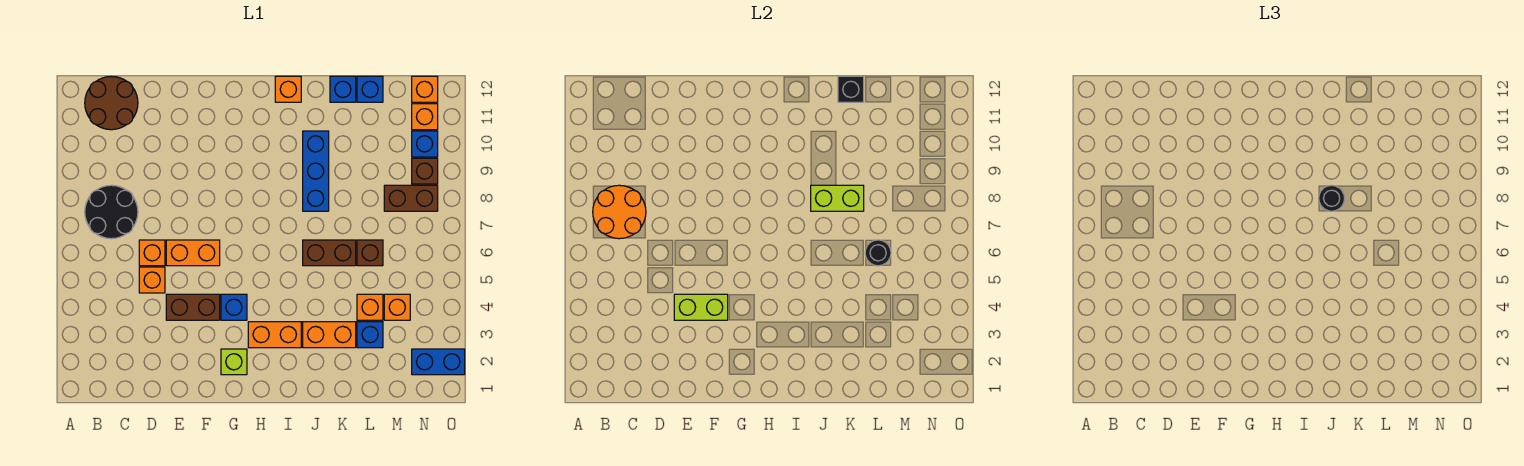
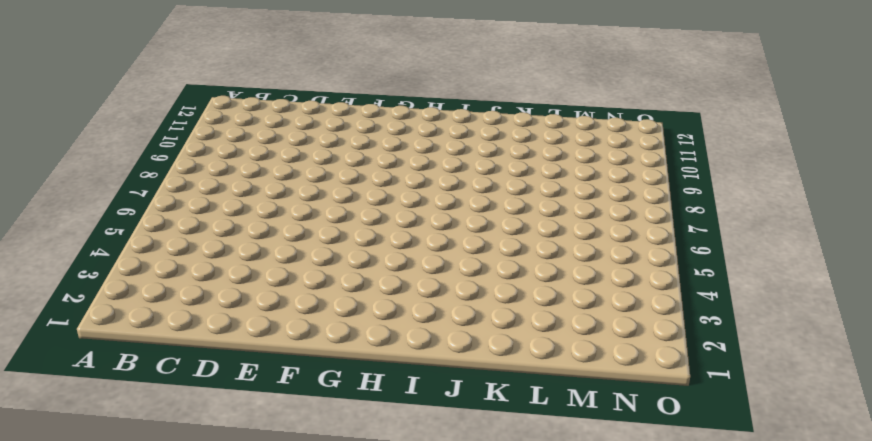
none -> black 2x2 round brick [85,185,138,239]
none -> brown 2x2 round brick [85,76,138,130]
none -> orange 1x1 brick [139,267,165,293]
none -> orange 1x1 brick [139,240,165,266]

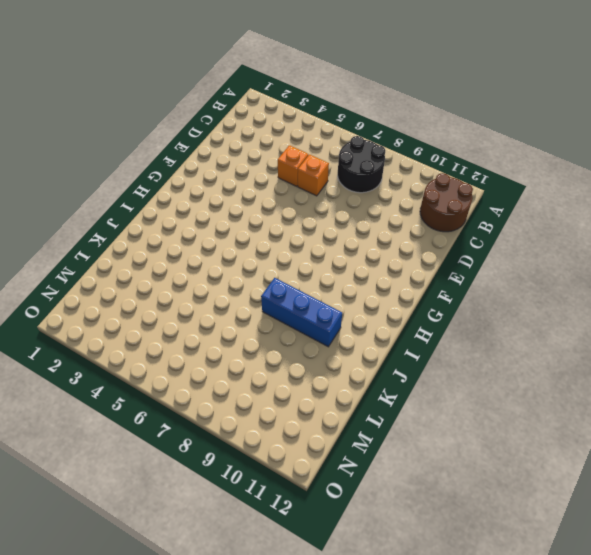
none -> brown 1x2 brick [166,294,220,320]
none -> orange 1x2 brick [166,240,220,266]
none -> lime 1x1 brick [221,349,247,375]
none -> blue 1x1 brick [221,294,247,320]

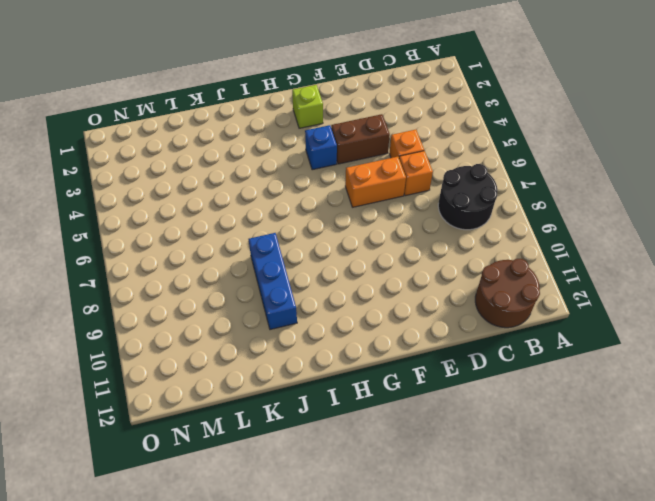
none -> orange 1x2 brick [248,322,301,348]
none -> orange 1x1 brick [275,76,301,102]
none -> orange 1x2 brick [303,322,356,348]
none -> brown 1x2 brick [303,240,356,266]

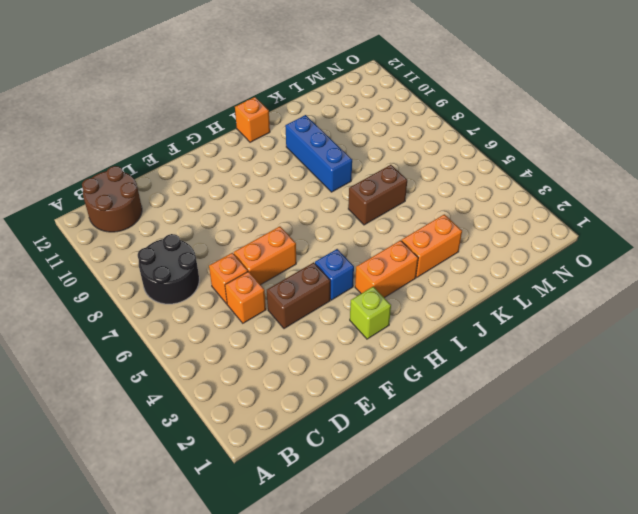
none -> blue 1x1 brick [330,76,356,102]
none -> blue 1x1 brick [357,322,383,348]
none -> orange 1x1 brick [357,294,383,320]
none -> brown 1x1 brick [357,240,383,266]

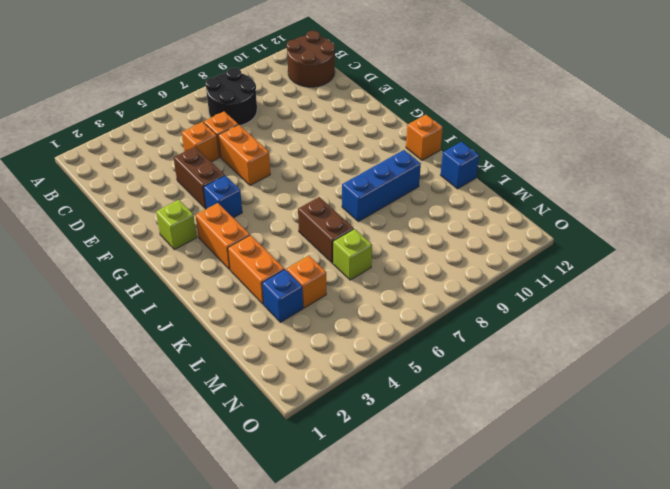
lime 1x1 brick [333,229,372,280] -> brown 1x1 brick [357,240,383,266]
none -> blue 1x1 brick [357,76,383,102]
none -> orange 1x1 brick [384,294,410,320]
none -> brown 1x2 brick [384,185,438,211]
none -> blue 1x2 brick [412,349,465,375]

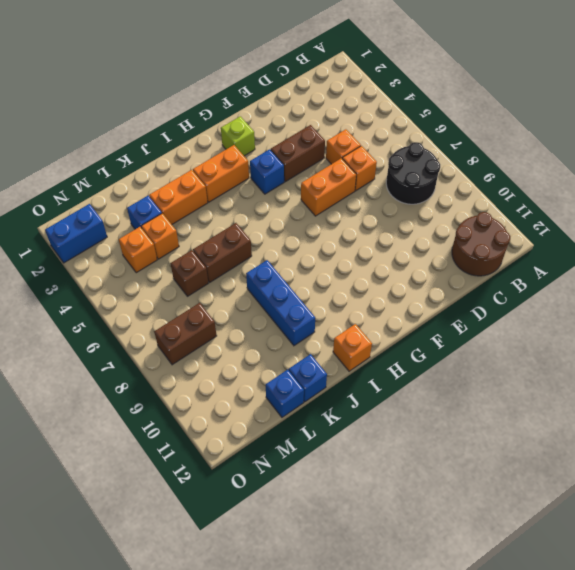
none -> brown 1x1 brick [412,158,438,184]
none -> blue 1x1 brick [412,131,438,157]
none -> orange 1x1 brick [412,104,438,130]
none -> orange 1x1 brick [412,76,438,102]

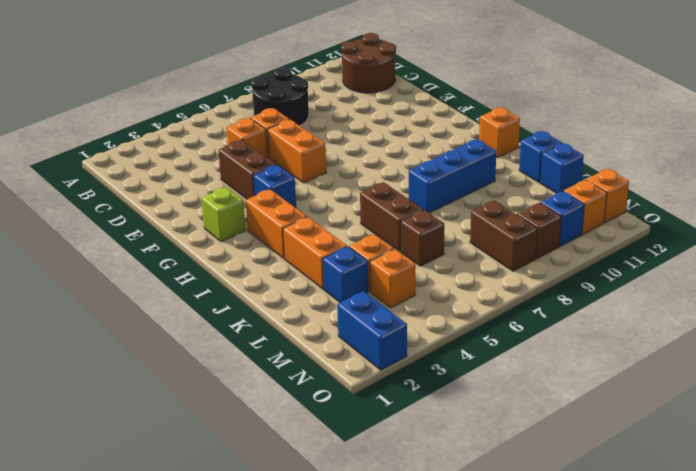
none -> orange 2x2 round brick [593,185,646,239]
none -> lime 1x2 brick [674,294,728,320]
none -> lime 1x2 brick [811,185,864,211]
none -> black 1x1 brick [838,76,864,102]

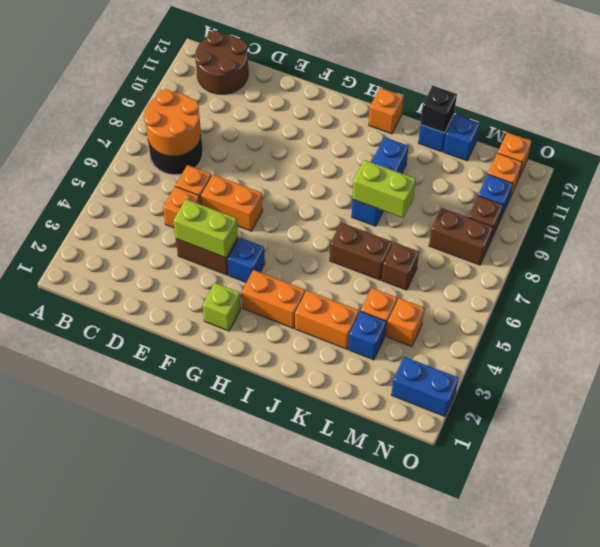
none -> black 1x1 round brick [865,240,891,266]
none -> black 1x1 round brick [1319,185,1345,211]

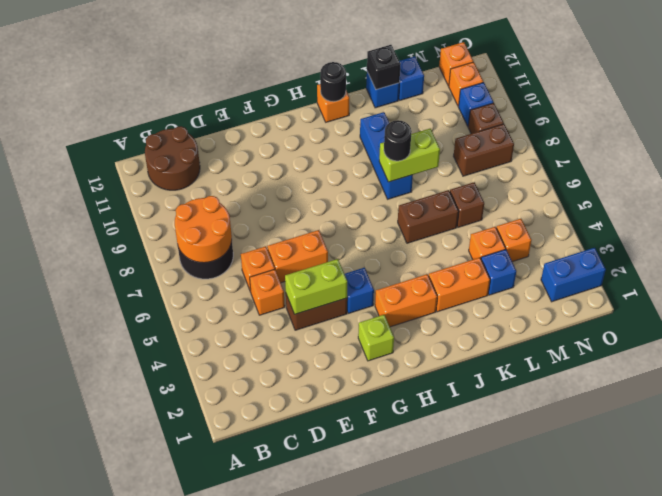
black 1x1 round brick [320,62,346,102] -> black 1x1 round brick moved to [865,240,891,266]

